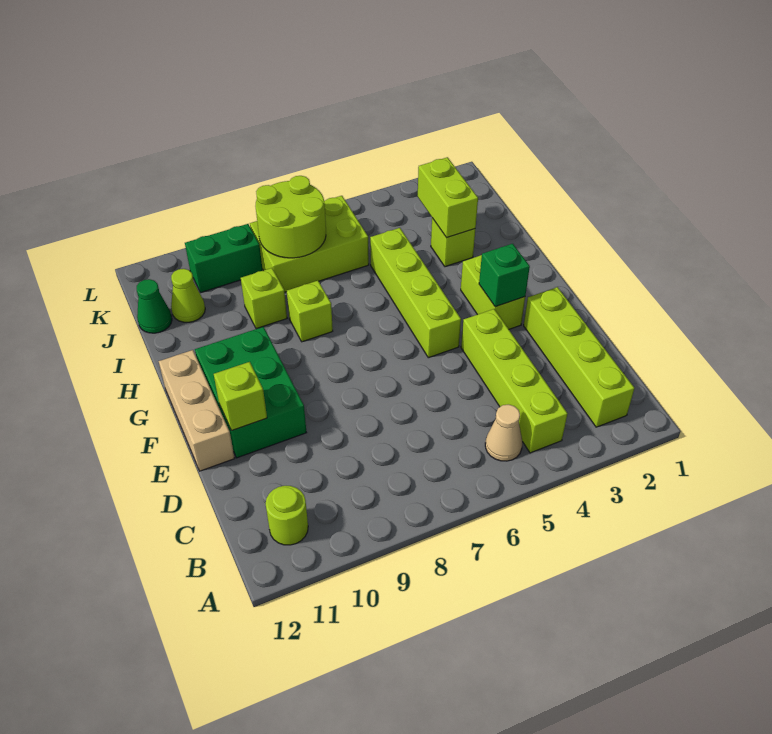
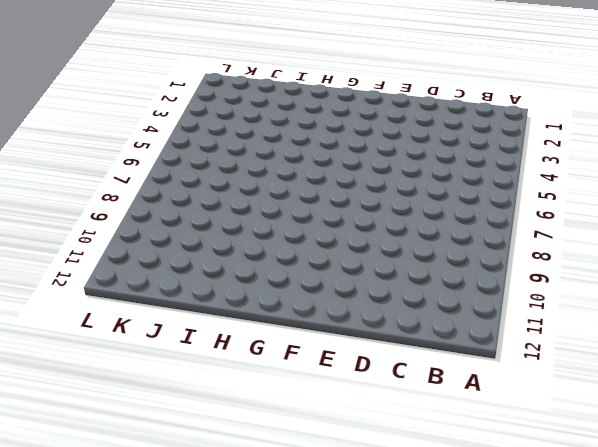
none -> lime 1x4 brick [524,287,634,427]
none -> lime 1x4 brick [461,309,568,453]
none -> tan 1x1 cone [485,404,522,461]

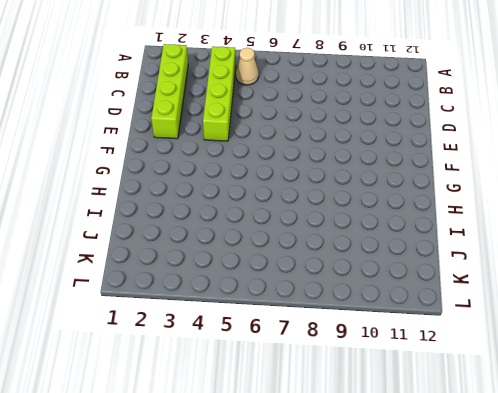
none -> lime 1x1 round brick [266,486,308,545]
none -> green 2x3 brick [195,327,307,458]
none -> tan 1x3 brick [159,350,235,471]

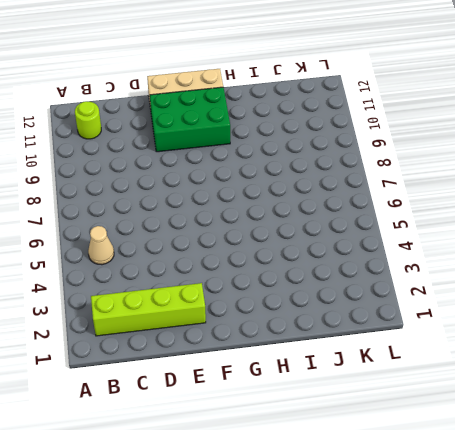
none -> lime 1x4 brick [461,309,568,453]
none -> lime 1x2 brick [461,255,525,329]
none -> lime 1x4 brick [370,228,461,358]

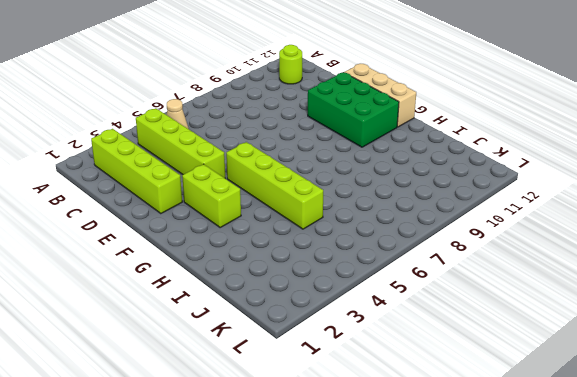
none -> lime 1x1 brick [287,281,333,342]
none -> lime 1x1 brick [431,218,475,267]
none -> lime 1x1 brick [241,268,287,329]

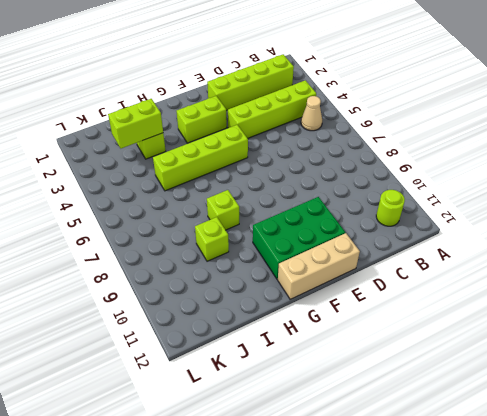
none -> lime 2x3 brick [250,196,369,292]
none -> lime 1x1 cone [171,269,205,322]
none -> green 1x1 cone [137,279,172,333]

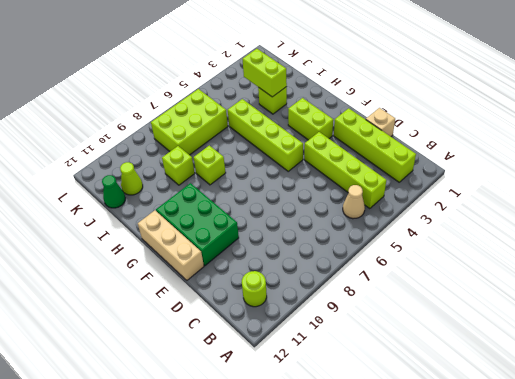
tan 1x1 brick [366,108,395,136] -> none
none -> green 1x2 brick [185,224,263,293]
none -> lime 1x1 brick [214,362,267,431]
none -> green 1x1 brick [479,244,530,307]

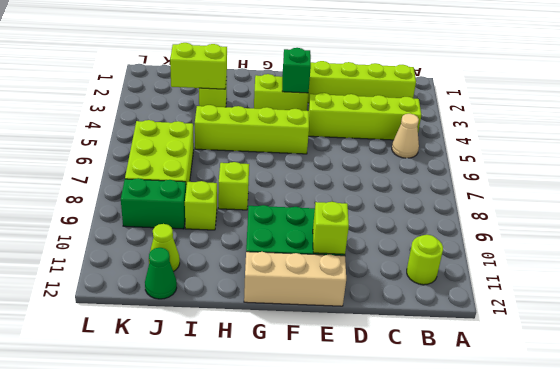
green 1x2 brick [121,178,186,229] -> green 1x2 brick turned to [185,224,263,293]
none -> lime 2x2 round brick [255,176,326,258]

